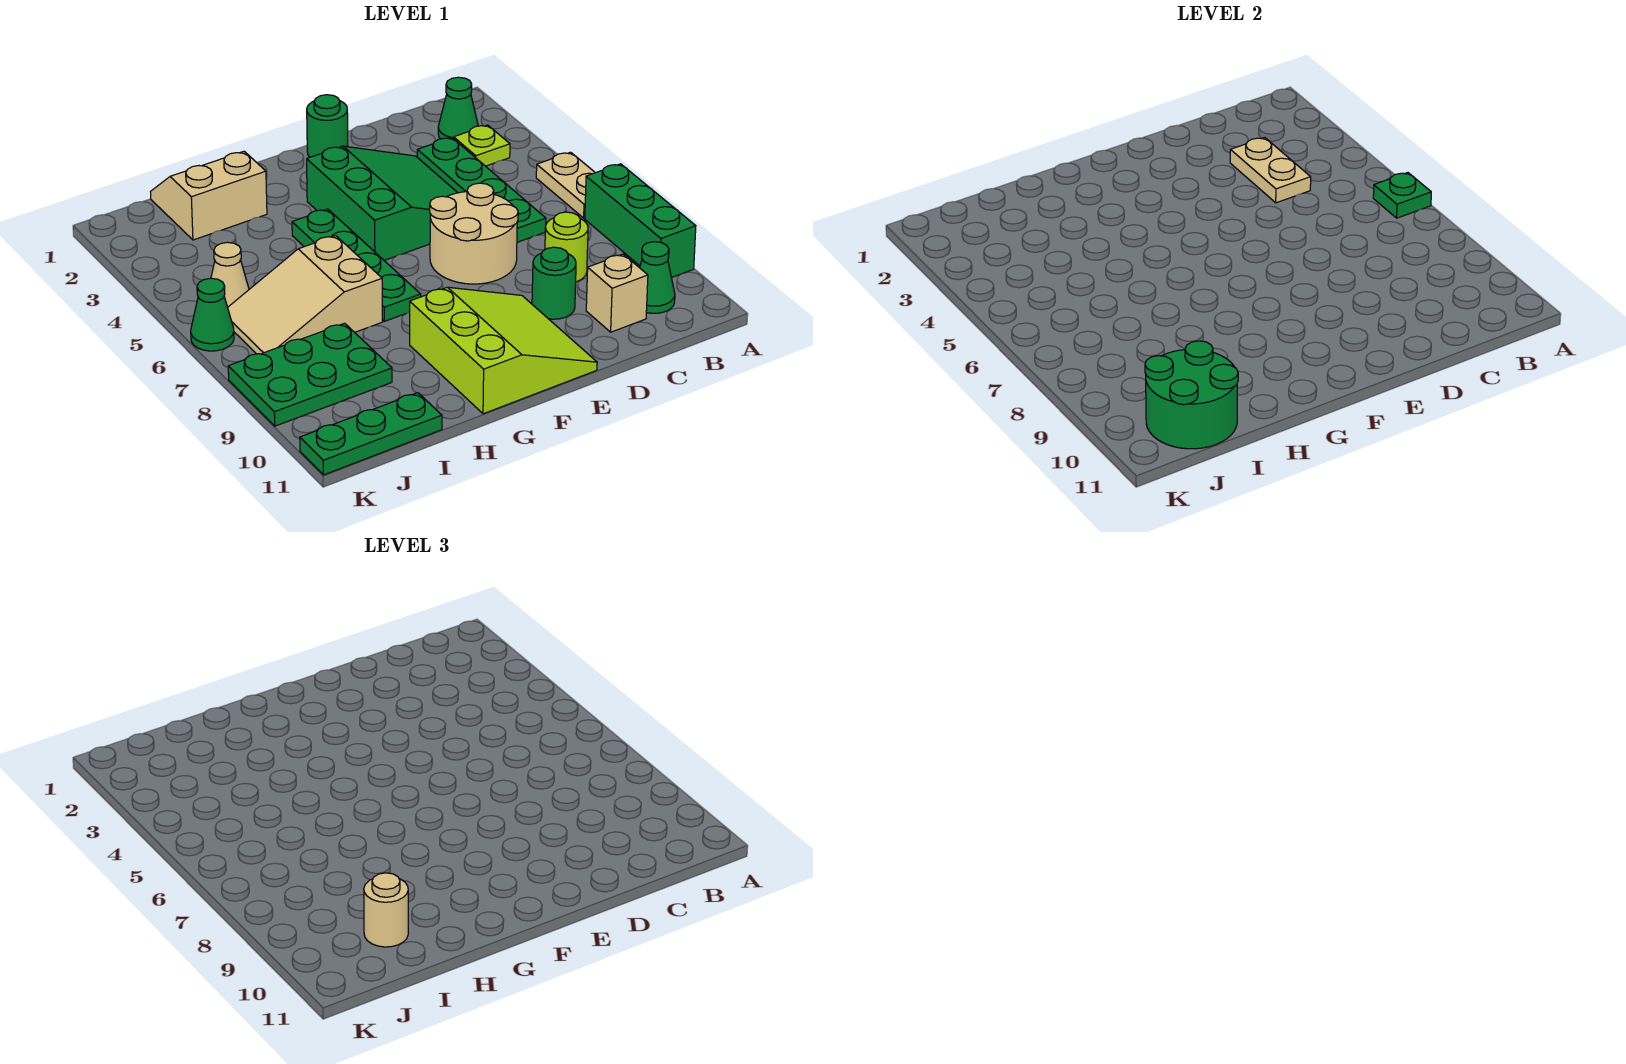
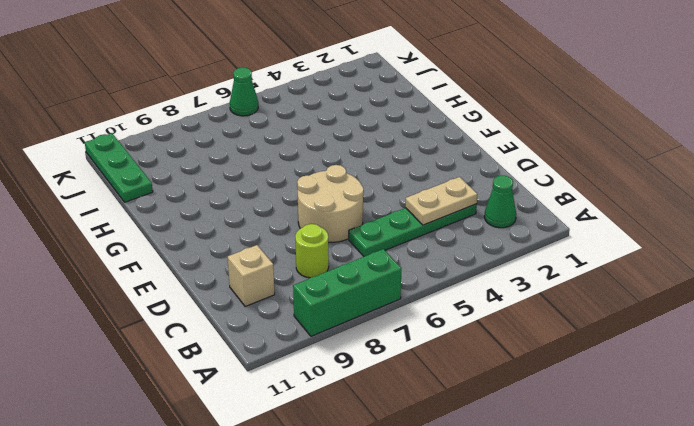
none -> tan 1x2 plate [536,152,595,218]
none -> lime 1x1 plate [454,125,510,166]
none -> green 1x1 cone [640,242,675,313]

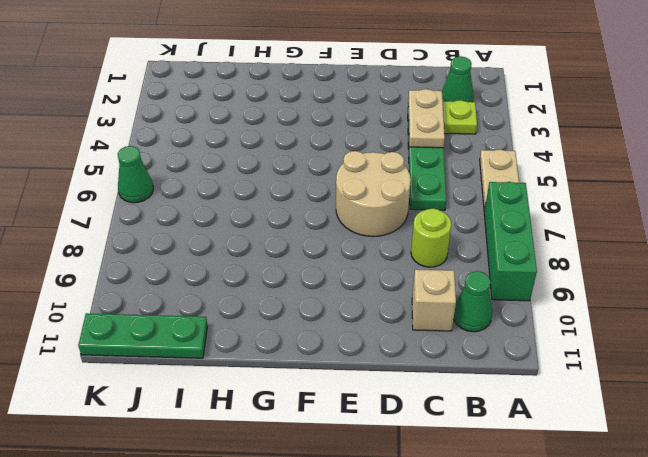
none -> green 3x3 slope [307,146,457,260]
none -> green 1x1 round brick [532,247,576,319]
none -> green 1x1 round brick [307,95,348,157]

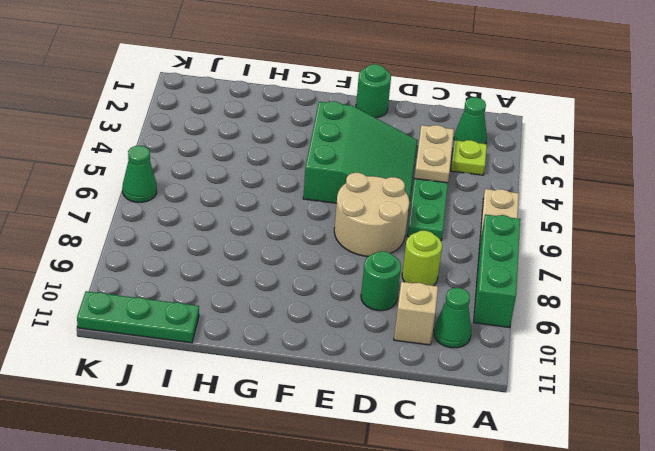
none -> lime 3x3 slope [410,287,597,414]
none -> green 1x4 plate [292,209,421,321]
none -> tan 2x2 slope [151,151,267,240]

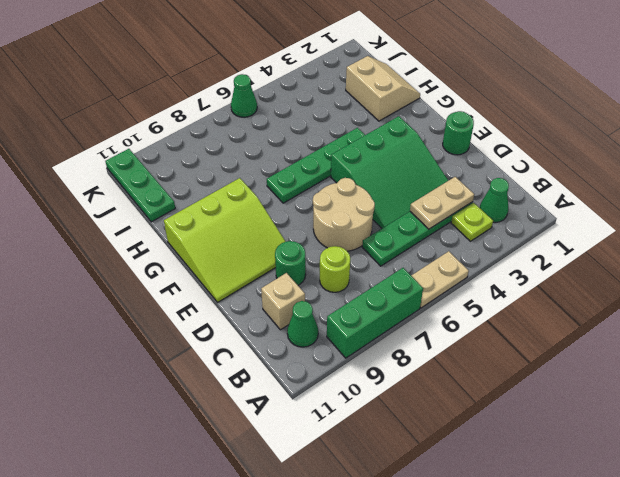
none -> tan 2x3 slope [228,236,382,354]
none -> green 2x3 plate [228,323,392,426]
none -> tan 1x1 cone [211,242,249,307]

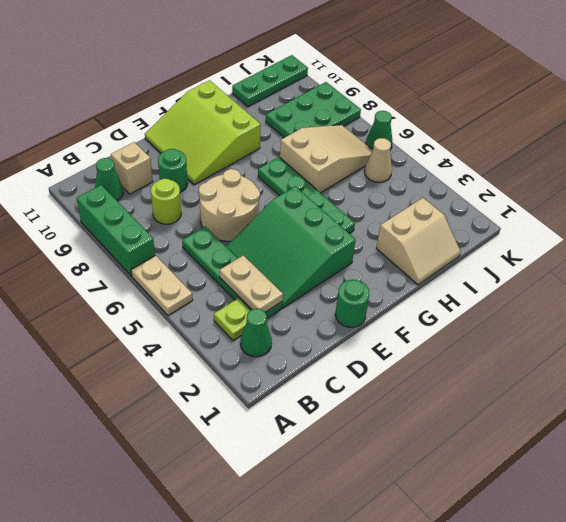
none -> green 1x1 plate [1373,173,1431,218]
none -> green 2x2 round brick [1145,341,1238,449]
none -> tan 1x1 round brick [364,873,408,947]

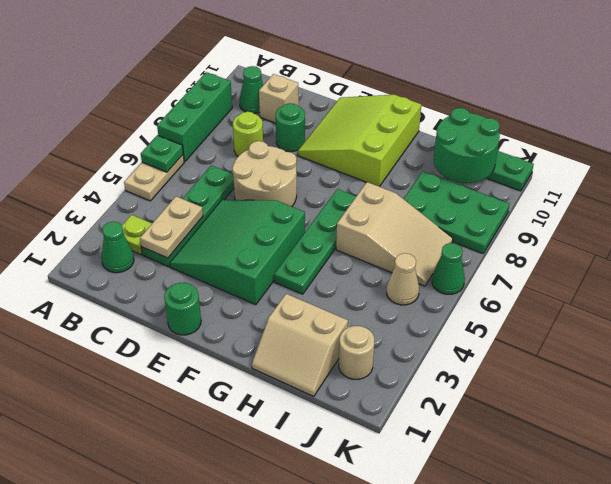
tan 1x1 round brick [339,326,374,379] -> tan 1x1 round brick moved to [364,873,408,947]

